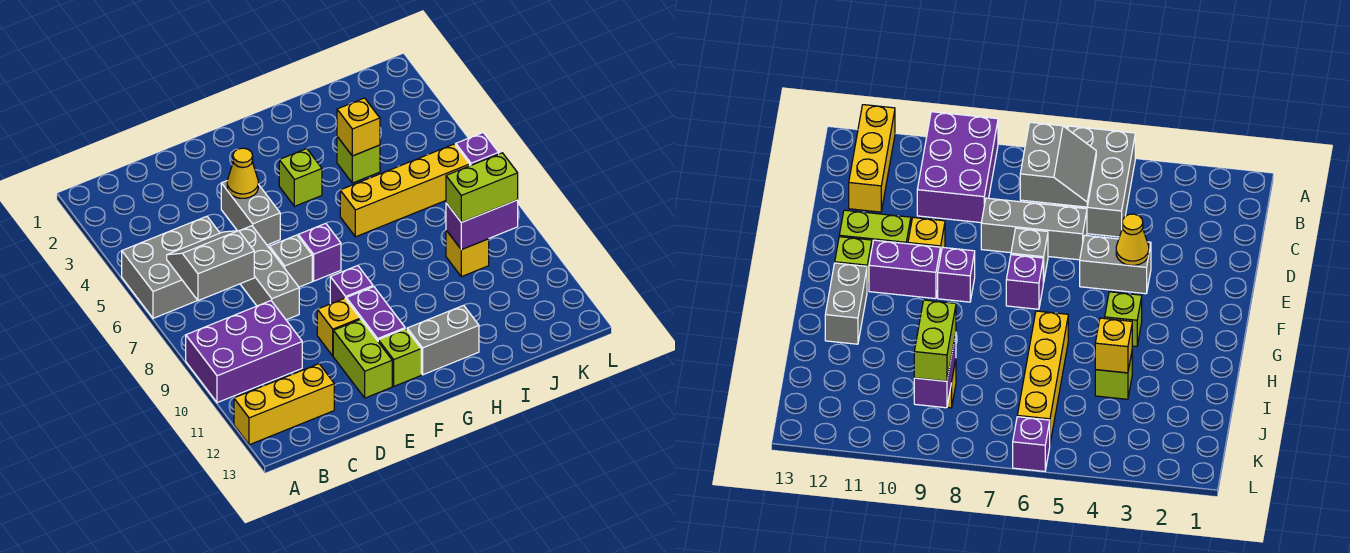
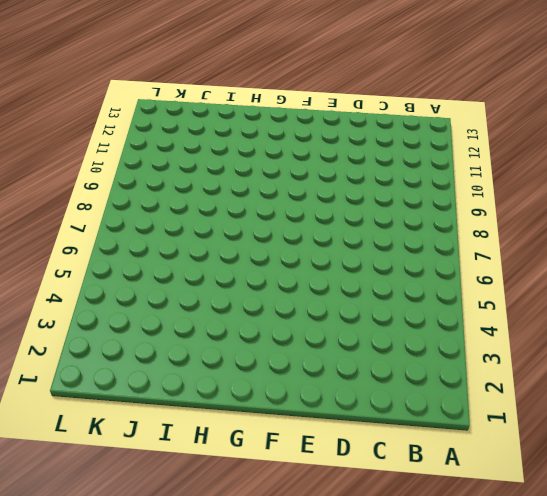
none -> grey 2x3 brick [122,216,220,318]
none -> purple 2x3 brick [186,301,302,403]
none -> yellow 1x3 brick [234,364,334,445]

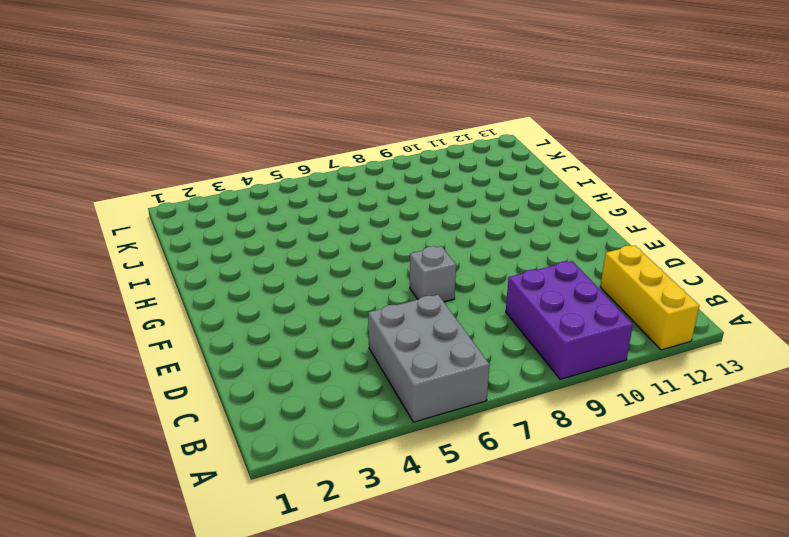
none -> grey 1x3 brick [239,226,299,320]
none -> grey 1x2 brick [221,181,280,245]
none -> yellow 1x1 brick [317,298,360,356]

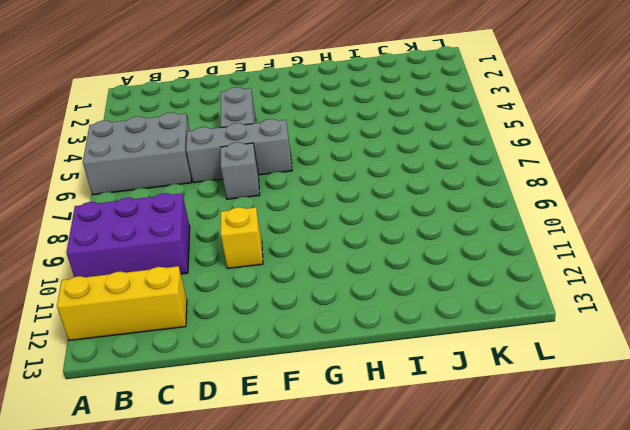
grey 1x3 brick [186,119,292,183] -> grey 1x3 brick turned to [239,226,299,320]
none -> lime 1x2 brick [333,319,392,398]
none -> purple 1x1 brick [298,223,341,281]
none -> purple 1x1 brick [330,266,373,304]

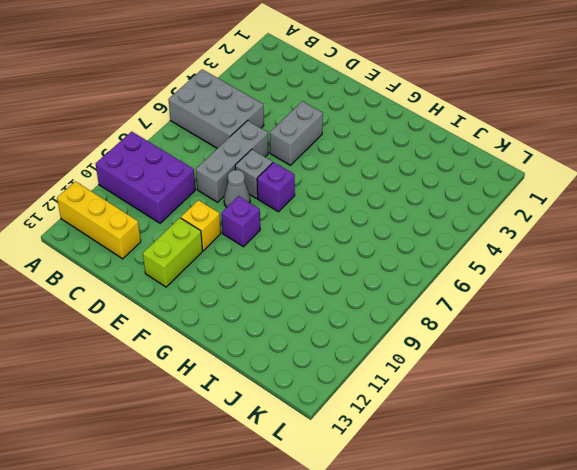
grey 1x1 cone [224,170,250,207] -> none
none -> purple 1x2 brick [346,287,405,341]
none -> lime 1x1 brick [378,329,421,386]
none -> lime 1x1 brick [279,149,322,206]

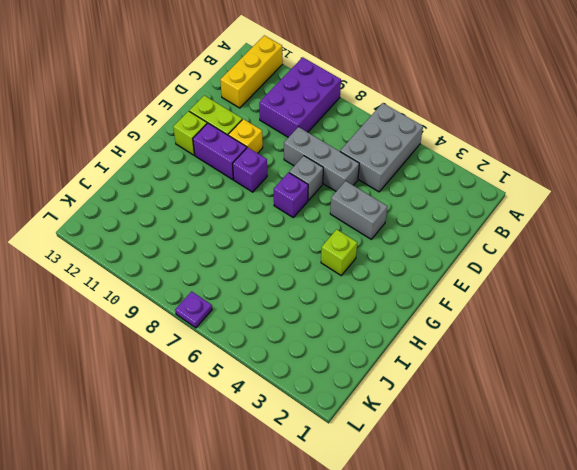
purple 1x1 plate [175,291,212,328] -> none
none -> grey 1x2 brick [407,305,479,375]
none -> yellow 1x4 brick [340,144,470,237]
none -> lime 1x1 brick [337,137,380,183]

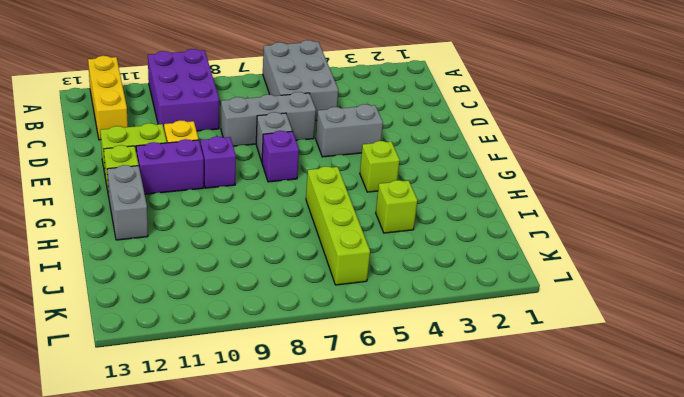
lime 1x4 brick [306,166,370,285] -> yellow 1x4 brick [340,144,470,237]
none -> yellow 1x1 brick [446,230,489,277]
none -> purple 1x1 brick [456,133,499,166]
none -> grey 2x2 slope [167,231,254,301]

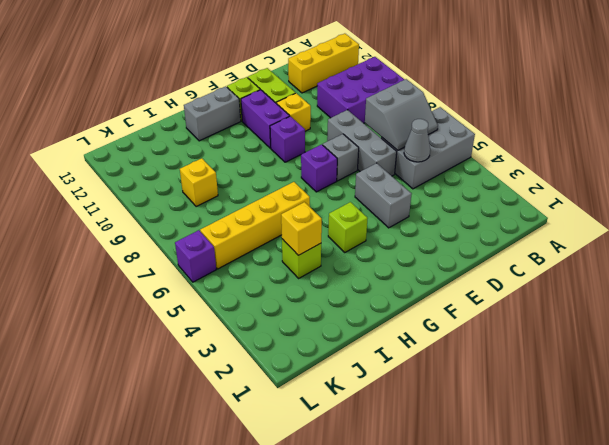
grey 1x1 cone [404,119,430,162] -> none
none -> yellow 1x1 cone [227,148,258,198]
none -> purple 1x2 brick [446,200,518,250]
none -> lime 1x2 brick [446,153,518,222]

